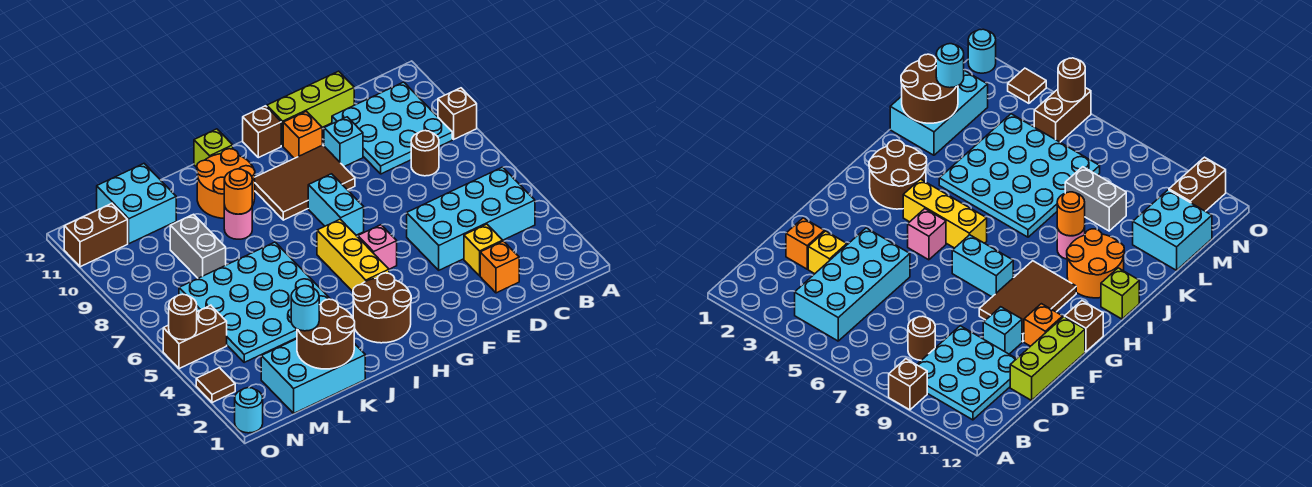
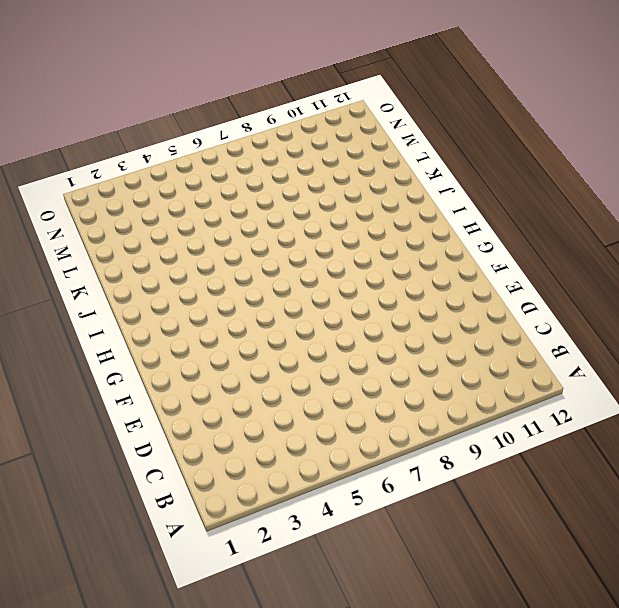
none -> brown 1x1 brick [438,88,477,139]
none -> cyan 2x4 brick [407,167,535,270]
none -> cyan 3x3 plate [332,82,452,174]
none -> brown 1x1 round brick [411,131,439,176]

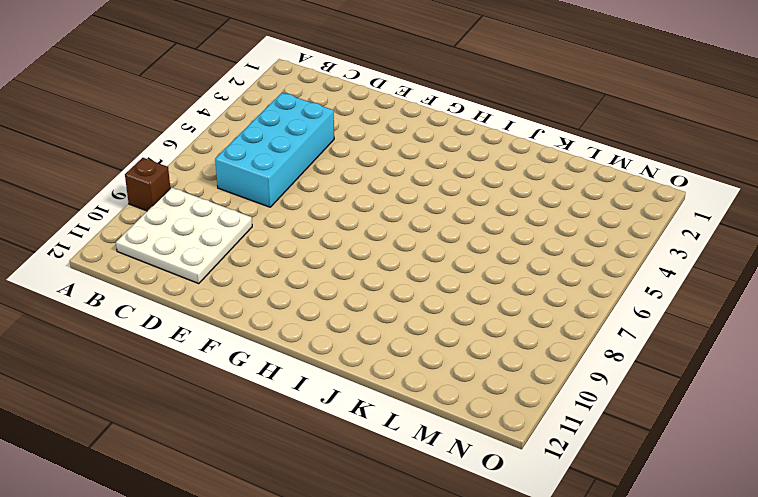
white 3x3 plate [116,187,252,284] -> cyan 3x3 plate [332,82,452,174]
cyan 2x4 brick [215,93,334,207] -> cyan 2x4 brick turned to [407,167,535,270]
none -> brown 1x1 round brick [411,131,439,176]
none -> orange 1x1 brick [480,241,519,293]
none -> yellow 1x1 brick [464,224,503,276]
none -> lime 1x3 brick [267,71,354,146]

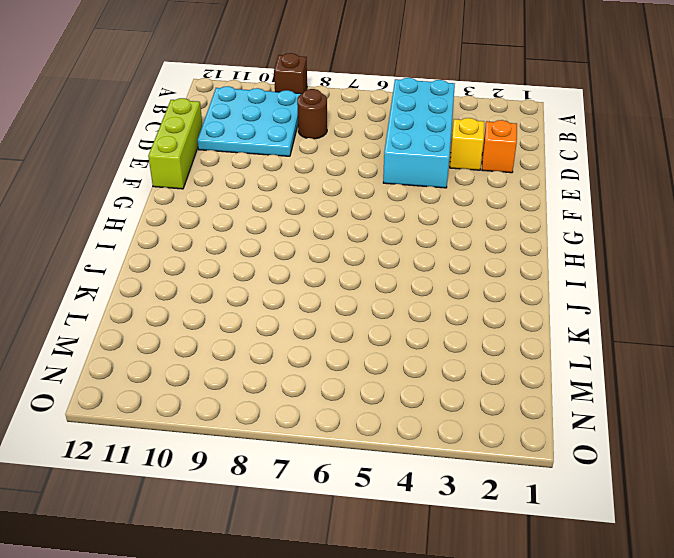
none -> cyan 1x1 brick [324,117,363,167]
none -> brown 2x3 tile [255,145,355,220]
none -> orange 1x1 brick [283,111,322,158]
none -> pink 1x1 brick [358,225,397,269]

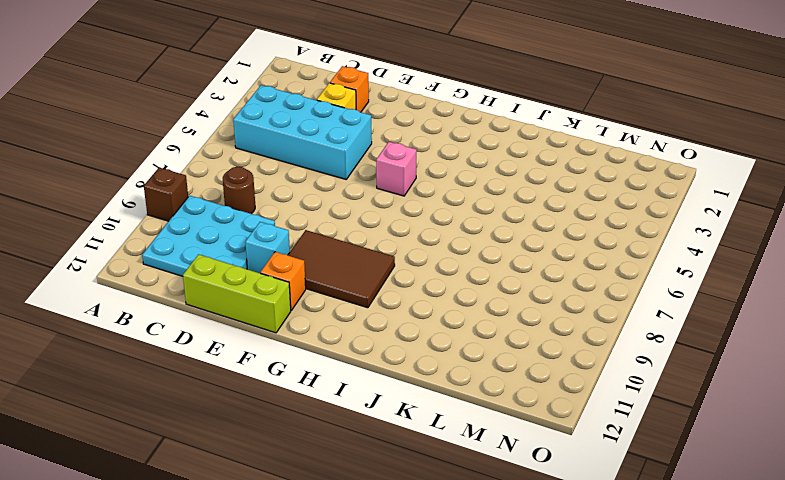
none -> cyan 1x2 brick [308,174,364,235]
none -> brown 1x1 brick [243,106,281,158]
none -> brown 2x2 round brick [353,273,411,343]
none -> yellow 1x3 brick [317,219,389,292]

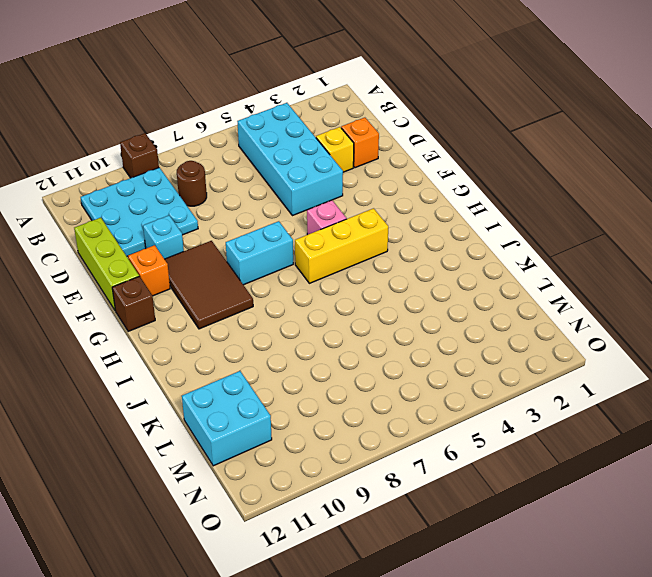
none -> brown 2x2 round brick [353,273,411,343]
none -> orange 2x2 round brick [197,149,255,218]
none -> lime 1x1 brick [194,129,233,167]
none -> cyan 4x4 plate [179,242,331,362]

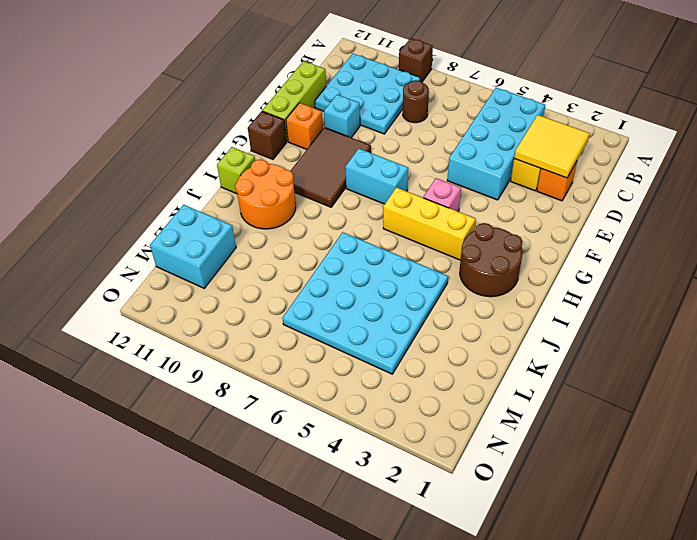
yellow 2x2 tile [514,115,590,178] -> none
none -> pink 1x1 round brick [224,205,252,239]
none -> cyan 2x3 brick [261,339,365,413]
none -> grey 1x2 brick [170,214,226,278]
none -> brown 1x2 brick [163,305,227,369]

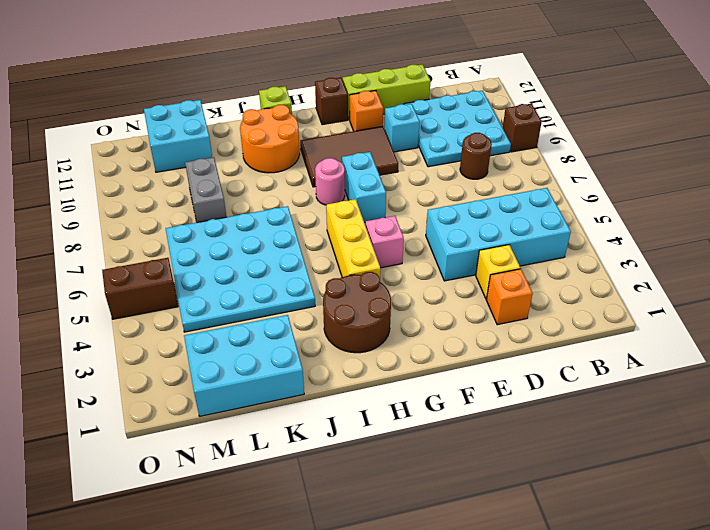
pink 1x1 round brick [315,158,345,205] -> pink 1x1 round brick moved to [224,205,252,239]
none -> brown 1x2 brick [64,203,128,267]
none -> cyan 1x1 round brick [235,388,263,433]
none -> brown 1x1 tile [196,368,235,403]
none -> orange 1x1 round brick [224,169,252,214]

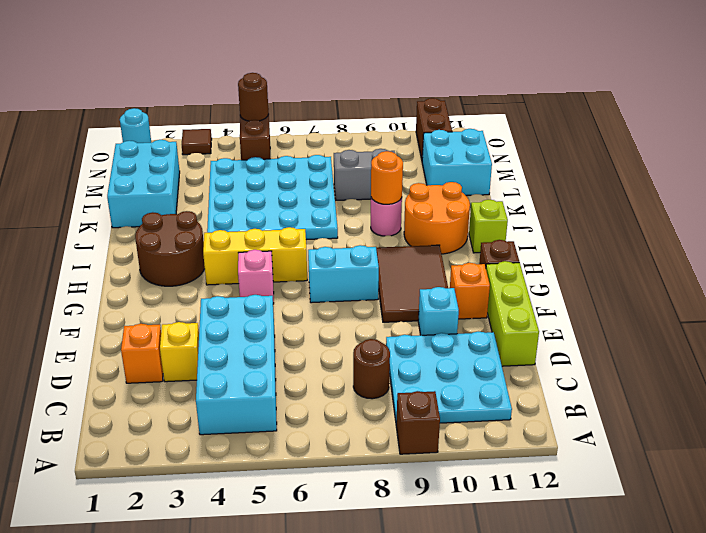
none -> brown 2x2 round brick [297,299,355,369]
none -> cyan 1x1 round brick [291,286,319,331]

